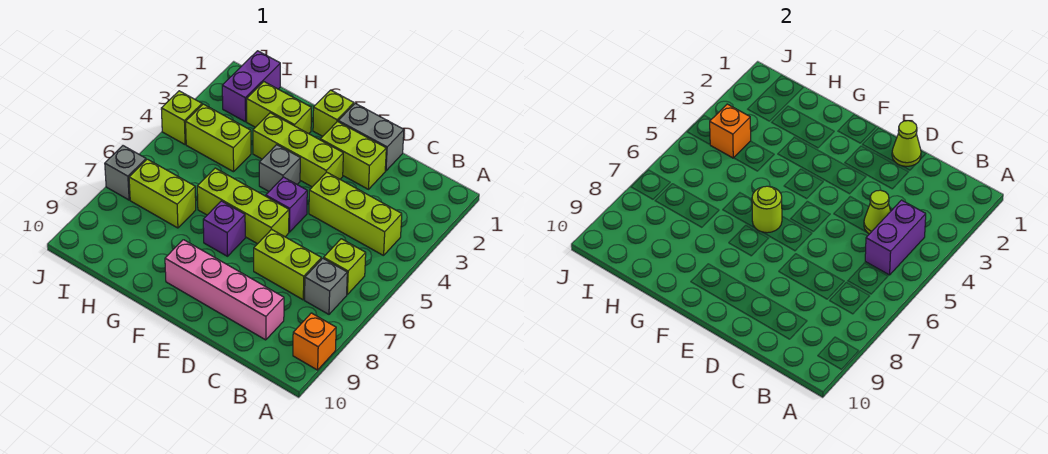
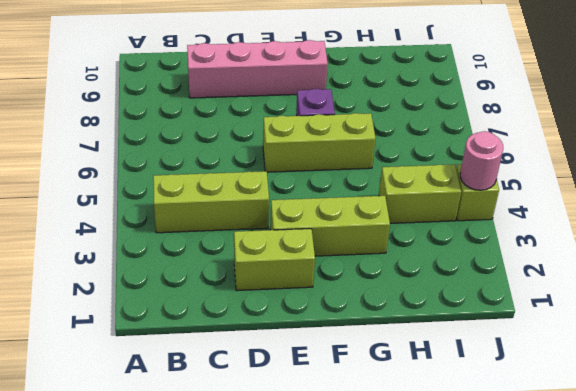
pink 1x1 round brick [460,131,503,190] -> none
none -> orange 1x1 brick [293,313,336,370]
none -> lime 1x1 brick [324,239,366,294]
none -> grey 1x1 brick [305,258,347,314]

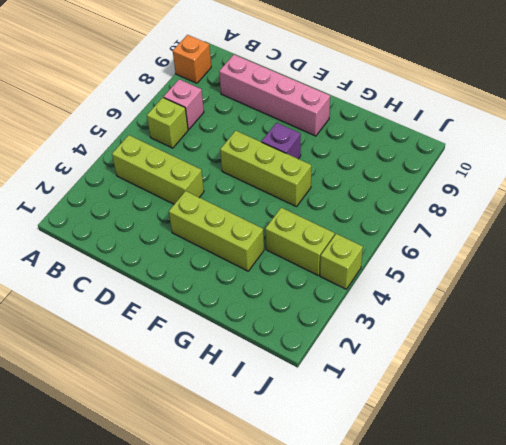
pink 1x1 brick [164,79,204,129] -> grey 1x1 brick [305,258,347,314]
none -> lime 1x2 brick [254,229,321,300]
none -> grey 1x2 brick [338,103,404,171]
none -> lime 1x2 brick [320,122,386,189]

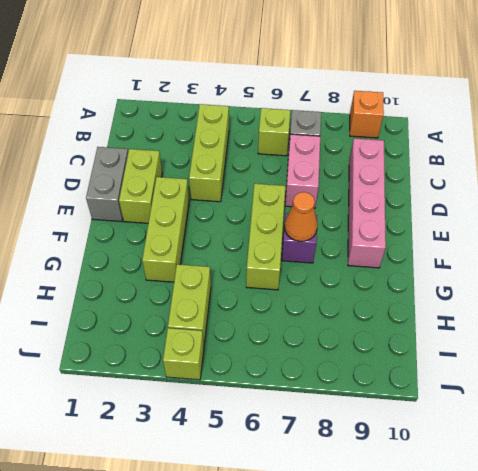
pink 1x2 brick [285,134,320,208] -> lime 1x2 brick [254,229,321,300]
orange 1x1 cone [284,192,317,241] -> none
none -> purple 1x1 brick [266,177,307,232]
none -> lime 1x1 brick [313,90,354,136]
none -> grey 1x1 brick [259,145,300,191]

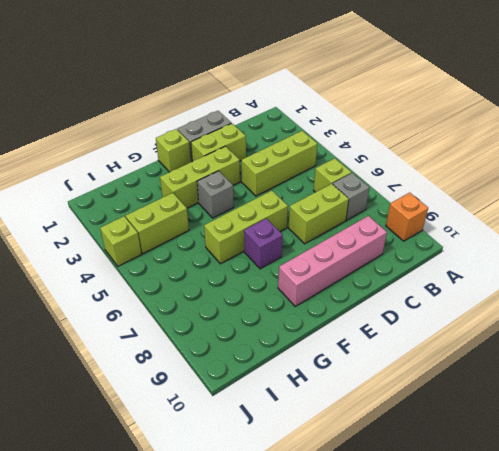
none -> purple 1x1 brick [266,177,307,232]
none -> lime 1x2 brick [247,82,312,134]
none -> lime 1x2 brick [129,159,196,228]

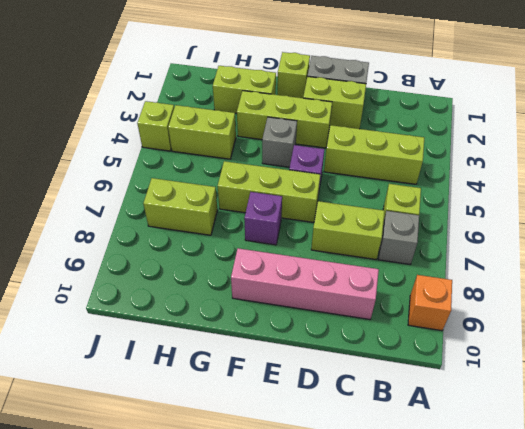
none -> purple 1x2 brick [222,51,280,122]
none -> grey 1x1 brick [105,146,146,200]
none -> purple 1x2 brick [865,200,926,275]

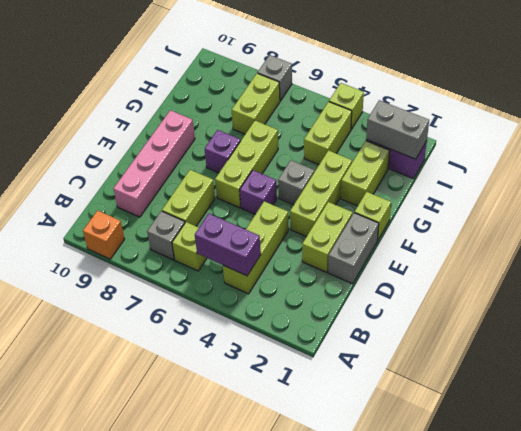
grey 1x2 brick [366,100,429,159] -> none
none -> lime 1x1 cone [864,190,891,234]
none -> lime 1x1 cone [892,121,921,166]
none -> lime 1x1 round brick [752,186,782,233]

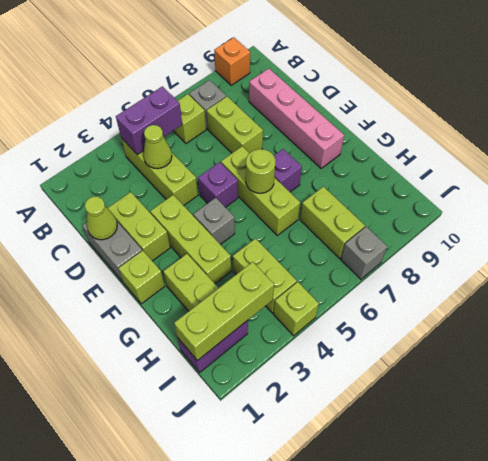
lime 1x3 brick [174,262,274,361] -> none
none -> orange 1x1 brick [710,104,751,158]

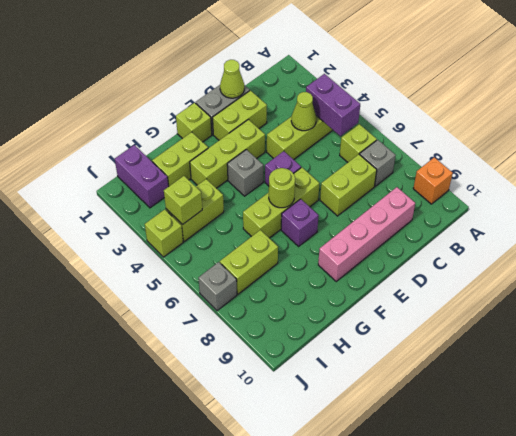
lime 1x1 brick [164,176,202,225] -> orange 1x1 brick [710,104,751,158]

